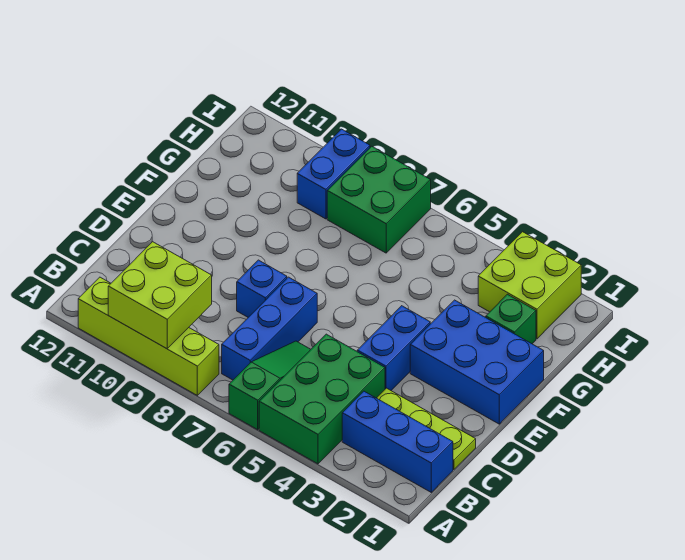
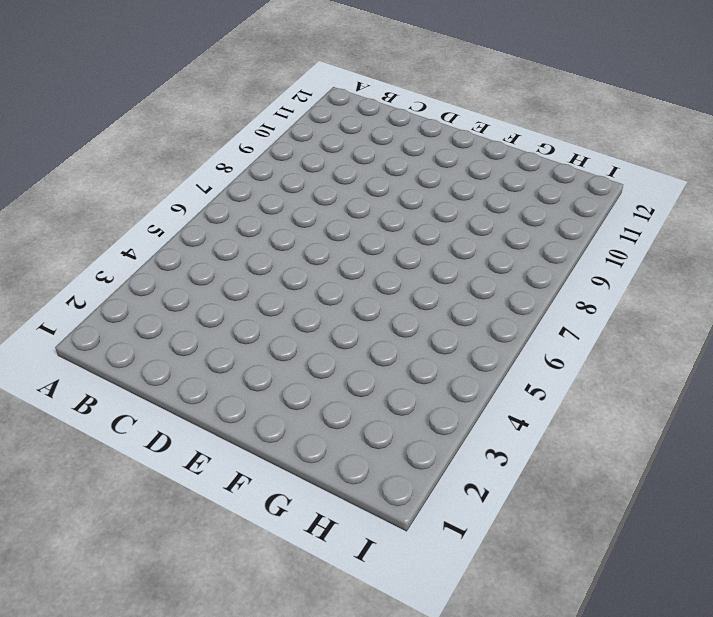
none -> green 2x3 brick [259,334,385,464]
none -> green 1x3 slope [229,341,311,430]
none -> lime 1x4 brick [78,277,219,395]

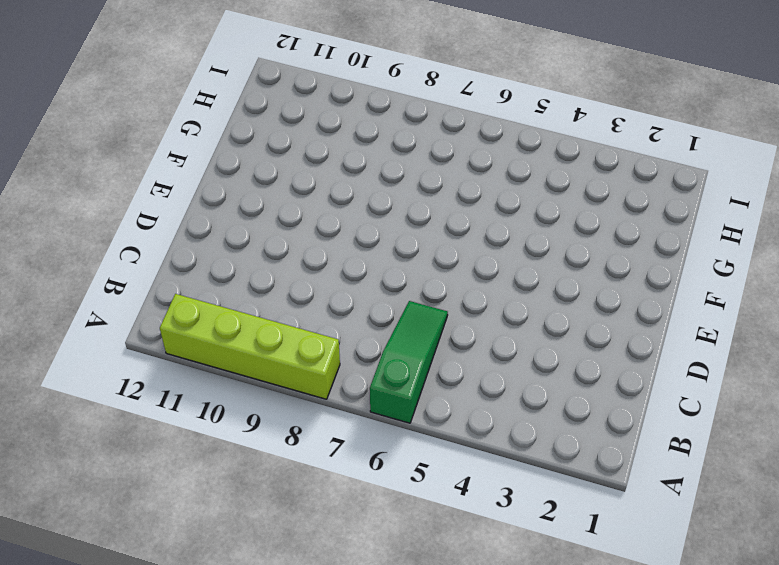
none -> green 2x3 brick [259,334,385,464]
none -> blue 1x3 brick [342,391,453,492]
none -> blue 1x3 brick [222,277,317,380]

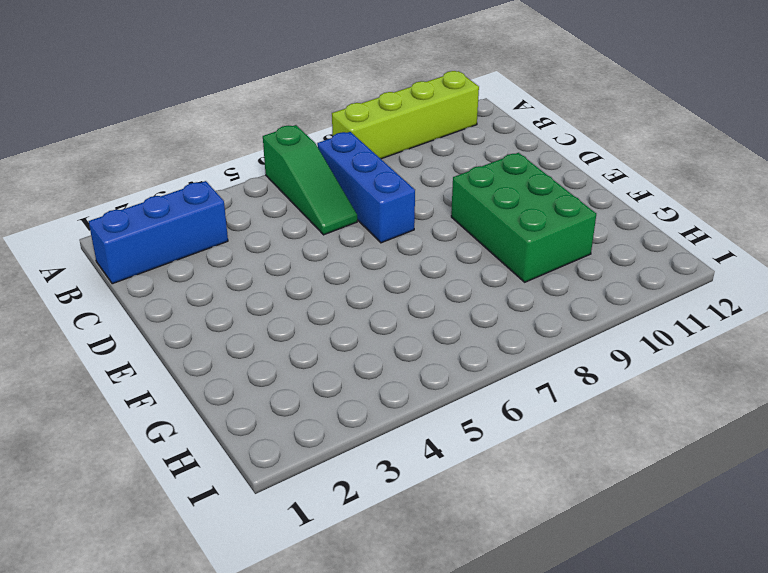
green 2x3 brick [451,153,596,282] -> green 2x3 brick moved to [259,334,385,464]
none -> lime 1x3 plate [377,388,476,470]
none -> blue 1x2 brick [357,306,430,390]
none -> blue 1x1 brick [237,260,287,317]

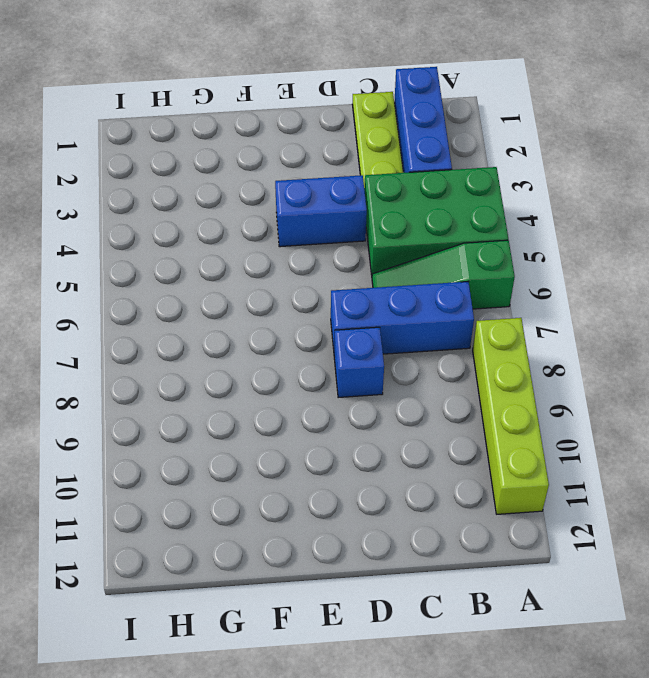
none -> blue 2x3 brick [410,300,544,424]
none -> green 1x1 brick [486,294,536,344]
none -> lime 2x2 brick [478,232,581,339]

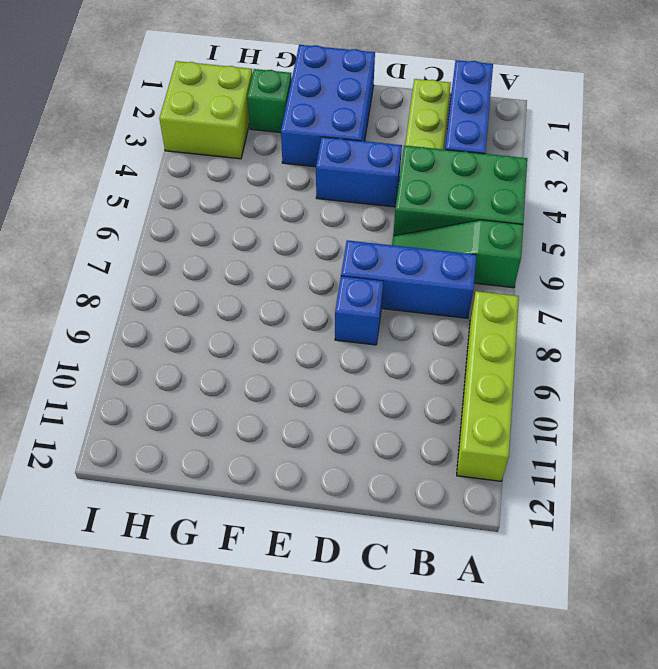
none -> green 2x2 brick [327,146,431,253]
none -> blue 1x2 brick [297,129,370,219]
none -> lime 2x2 brick [108,242,212,349]

